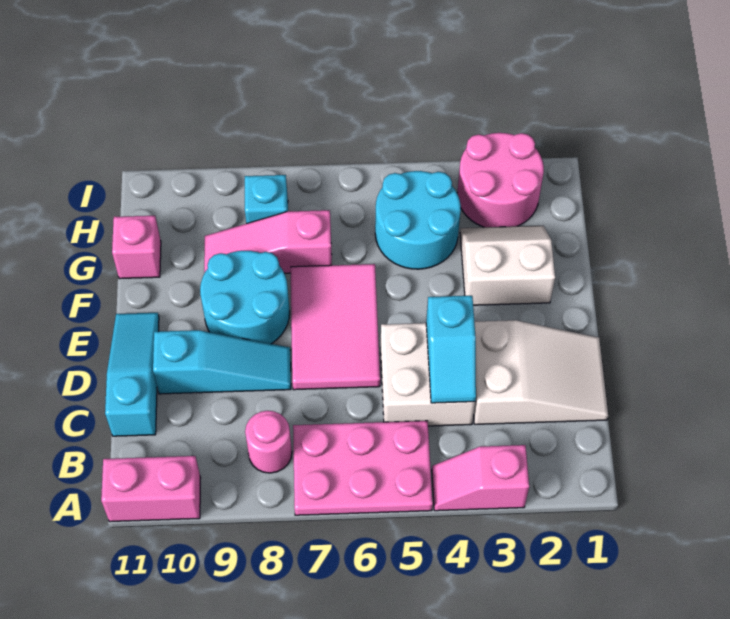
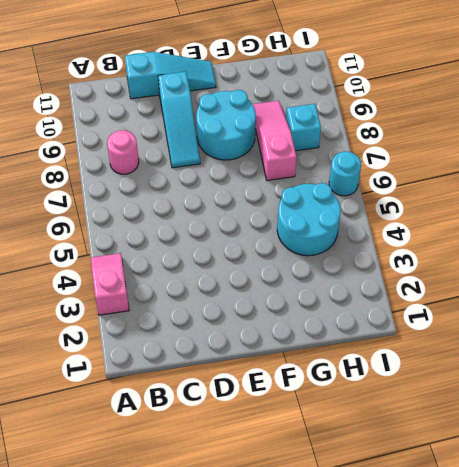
cyan 1x1 round brick [329,152,361,196] -> none
none -> pink 2x3 plate [293,421,433,515]
none -> pink 1x2 brick [101,456,201,522]
none -> white 2x3 slope [474,320,608,424]

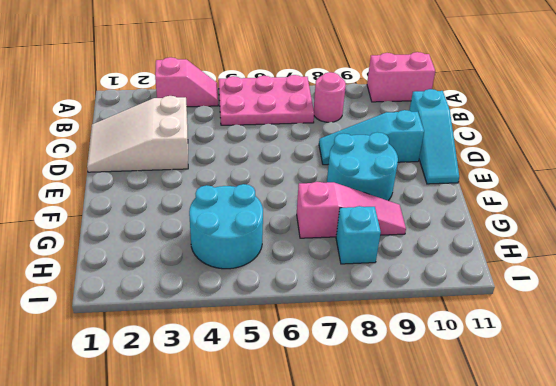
none -> white 2x2 brick [381,323,475,426]
none -> pink 2x3 tile [291,264,380,390]
none -> white 2x2 slope [460,226,555,305]

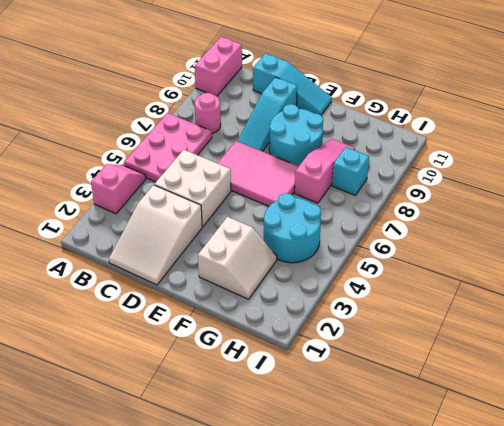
none -> pink 1x1 brick [112,216,161,279]
none -> pink 2x2 round brick [457,133,544,227]
none -> cyan 1x2 slope [426,296,476,403]

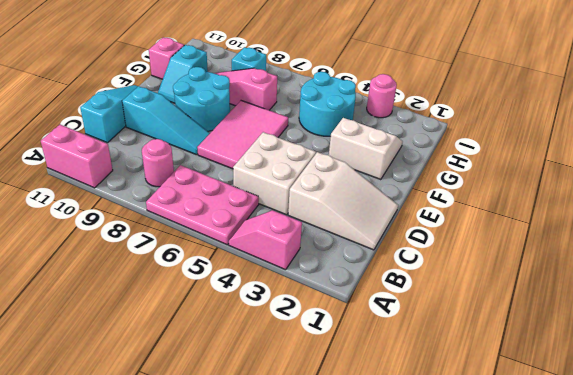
cyan 1x2 slope [158,45,208,103] -> cyan 1x2 slope moved to [426,296,476,403]
pink 1x1 round brick [367,74,397,118] -> pink 2x2 round brick [457,133,544,227]

